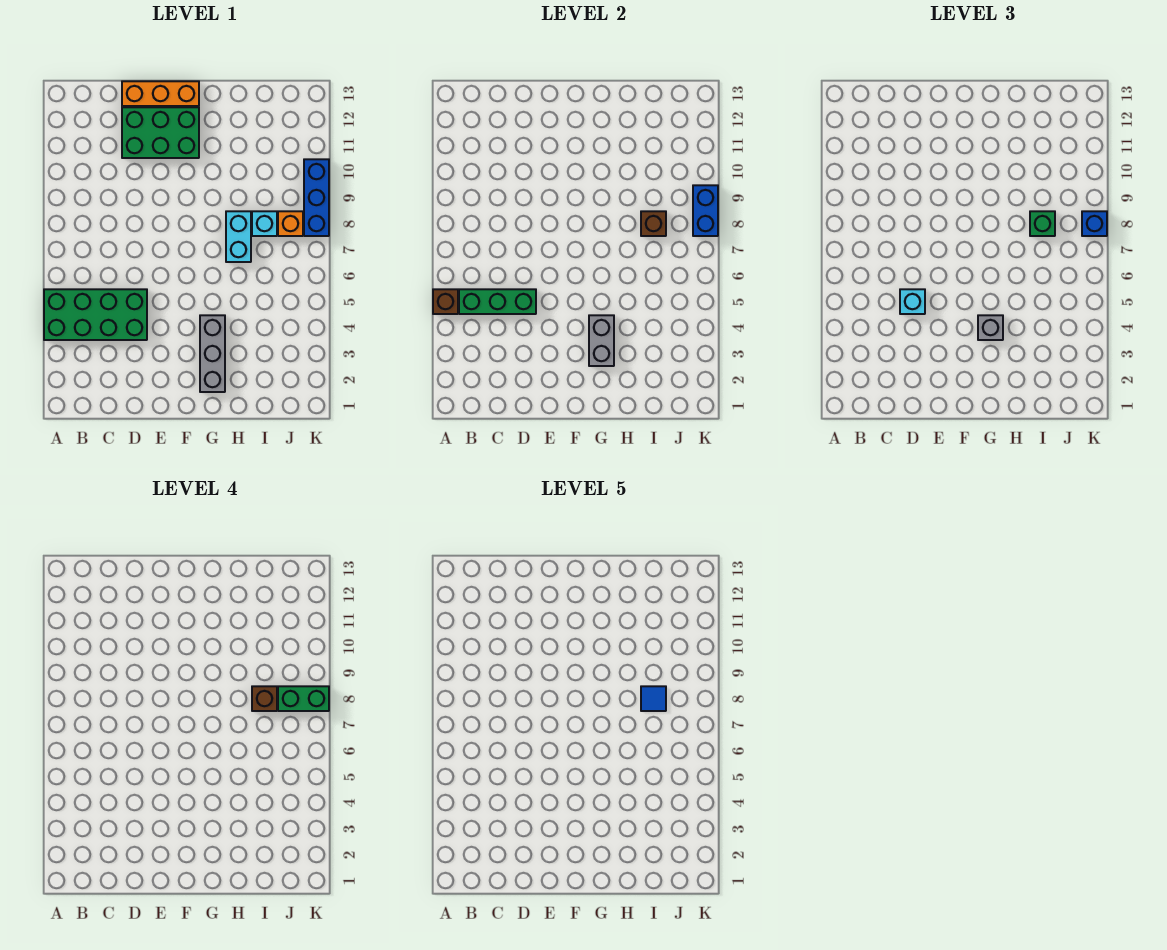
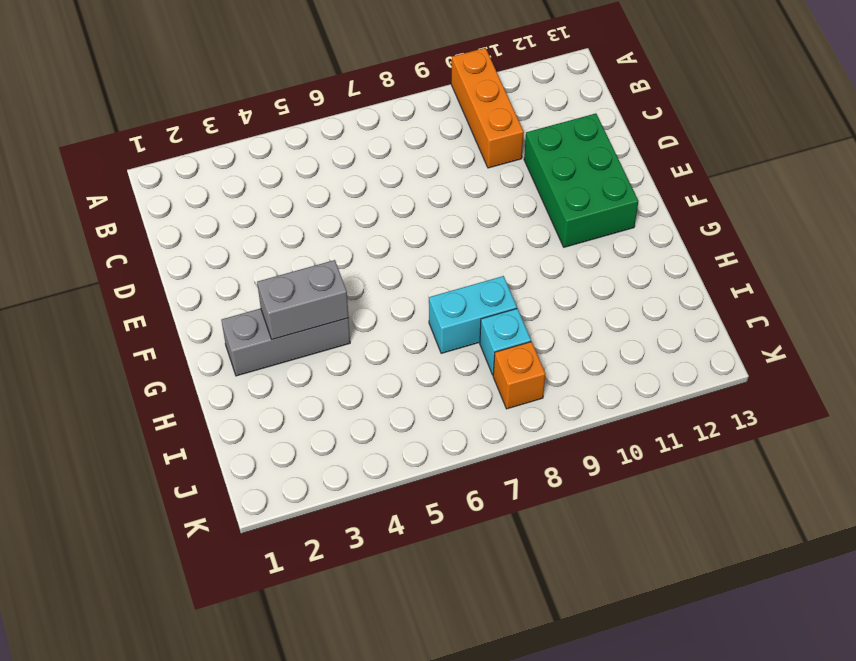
orange 1x3 brick [451,48,524,168] -> orange 1x3 brick moved to [122,81,199,106]
none -> green 2x4 brick [44,289,147,340]
none -> blue 1x3 brick [304,159,329,236]
none -> brown 1x1 brick [433,289,458,314]

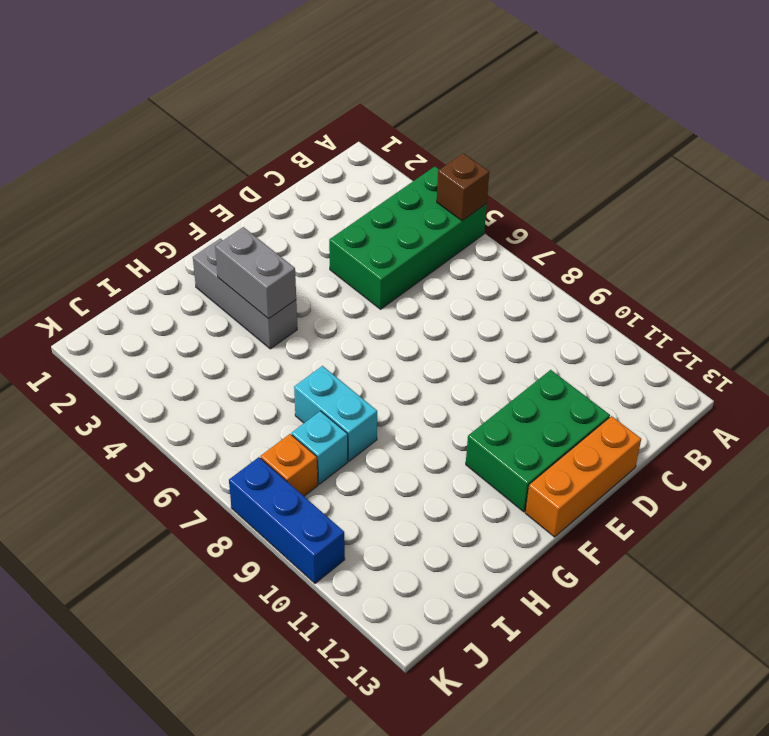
none -> green 1x3 brick [459,289,536,314]
none -> brown 1x1 brick [641,211,666,236]
none -> blue 1x2 brick [693,185,718,236]

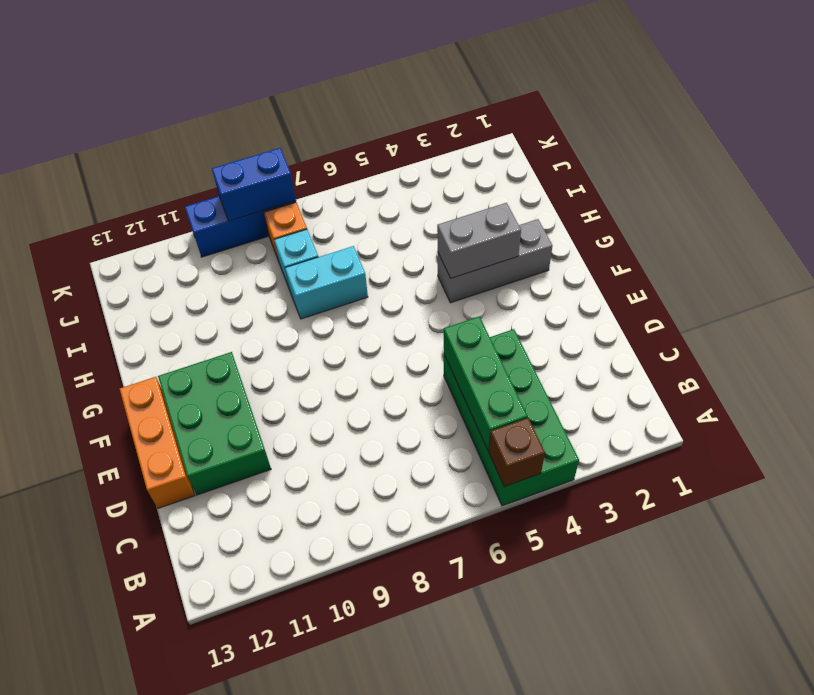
none -> brown 1x1 brick [641,211,666,236]
none -> cyan 1x1 brick [900,289,925,314]
none -> grey 1x1 brick [978,315,1003,340]

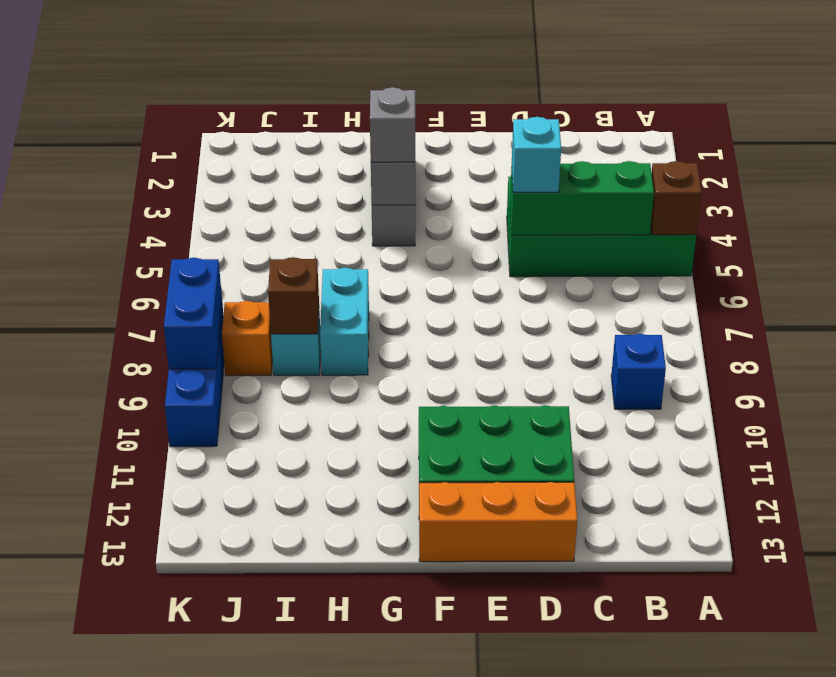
blue 1x1 brick [611,334,666,409] -> blue 1x1 brick moved to [1082,211,1107,236]
none -> green 1x1 brick [1030,211,1055,236]
none -> brown 1x1 brick [252,686,277,711]
none -> green 1x2 brick [278,686,329,711]

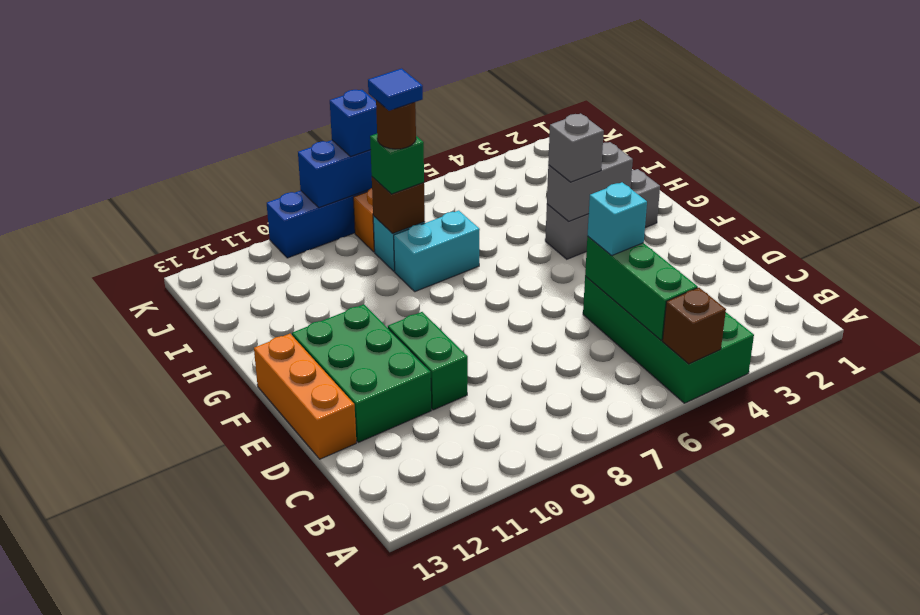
green 1x2 brick [388,312,468,410] -> green 1x2 brick moved to [278,686,329,711]
brown 1x1 round brick [376,100,416,149] -> brown 1x1 brick [252,686,277,711]

